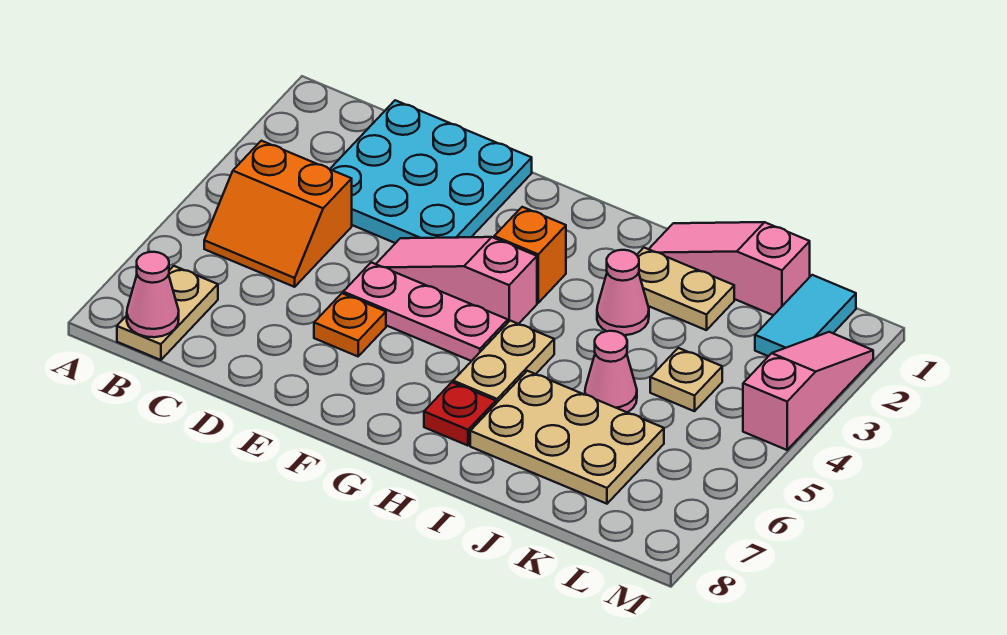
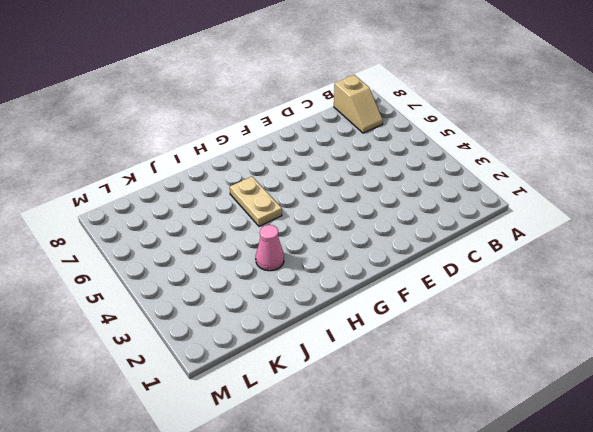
tan 1x2 slope [334,75,383,133] -> tan 1x2 plate [117,266,218,360]
none -> orange 2x2 slope [204,141,352,287]
none -> cyan 3x3 plate [330,100,532,243]
none -> pink 1x3 slope [376,237,537,324]

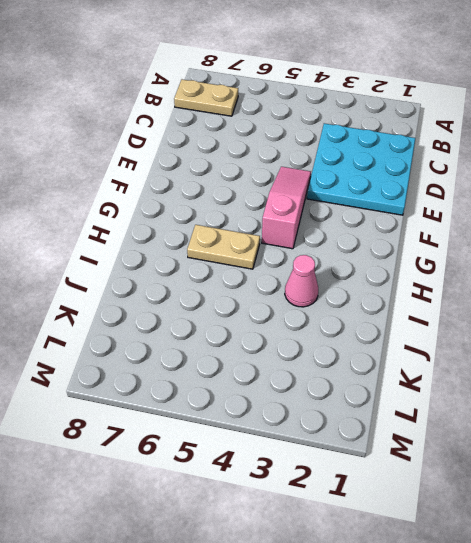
none -> orange 2x2 slope [204,141,352,287]
none -> pink 1x3 plate [343,262,508,361]
none -> orange 1x1 plate [314,293,386,356]

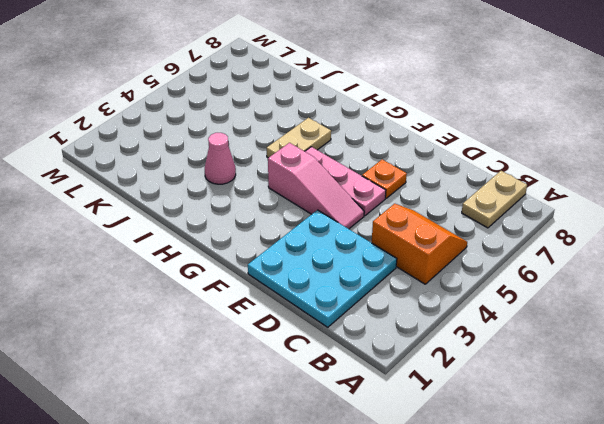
none -> orange 1x1 brick [494,207,566,303]
none -> red 1x1 plate [424,382,496,446]
none -> pink 1x3 slope [649,222,810,315]

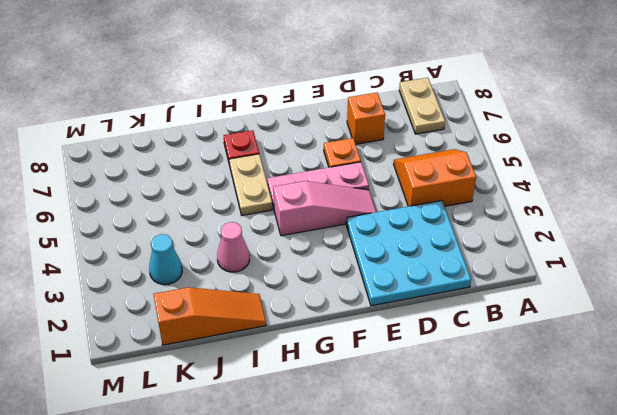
orange 1x1 brick [347,93,385,144] -> orange 1x1 brick moved to [494,207,566,303]
orange 1x3 slope [154,287,266,345] -> pink 1x3 slope [649,222,810,315]
cyan 1x1 cone [149,234,182,285] -> none
none -> tan 1x2 plate [637,248,734,330]
none -> tan 2x3 plate [470,371,664,504]
none -> pink 1x1 cone [585,331,637,412]

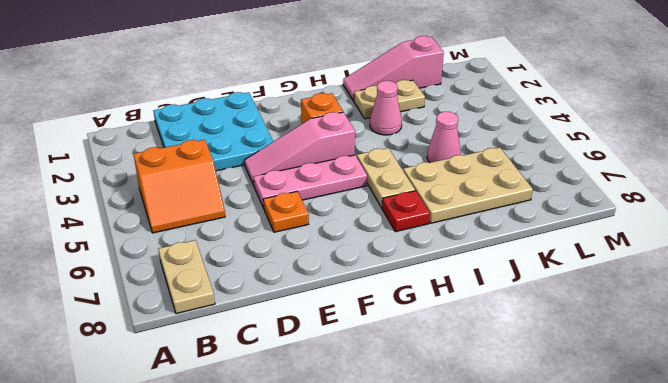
none -> tan 1x1 plate [650,348,722,411]
none -> cyan 1x2 tile [755,275,856,356]
none -> pink 1x3 slope [743,332,873,450]

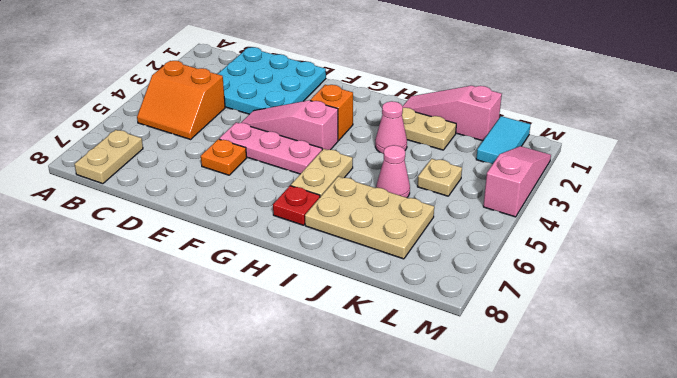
none -> pink 1x1 cone [127,252,179,337]

